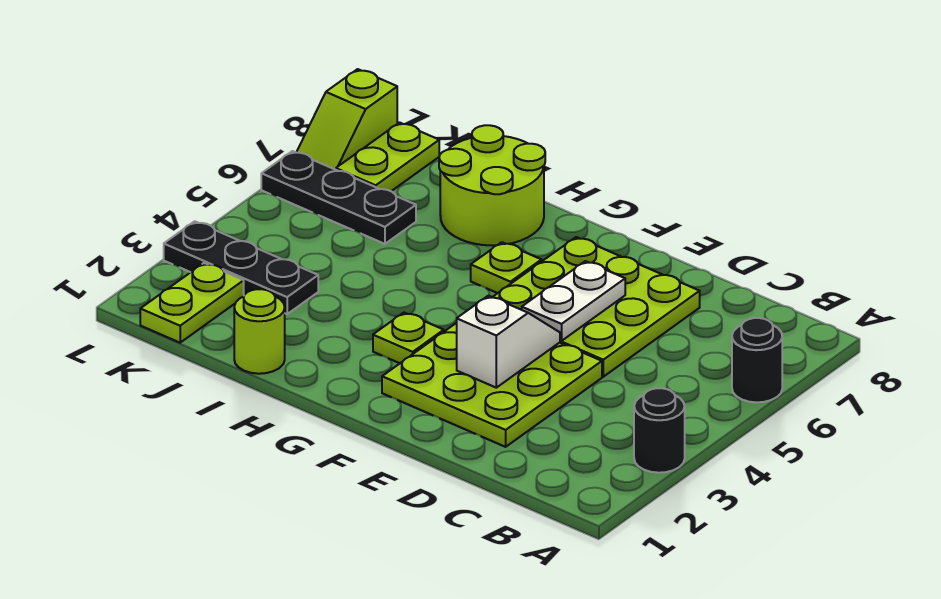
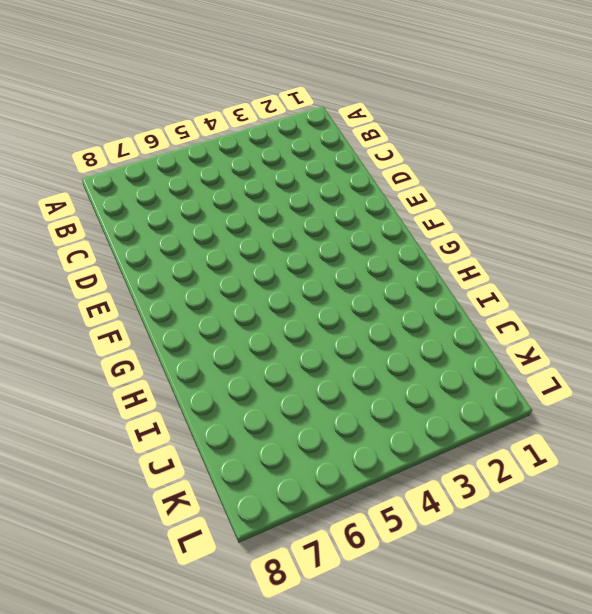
none -> black 1x1 round brick [634,388,685,473]
none -> black 1x1 round brick [732,318,782,402]
none -> lime 3x3 plate [382,323,602,447]

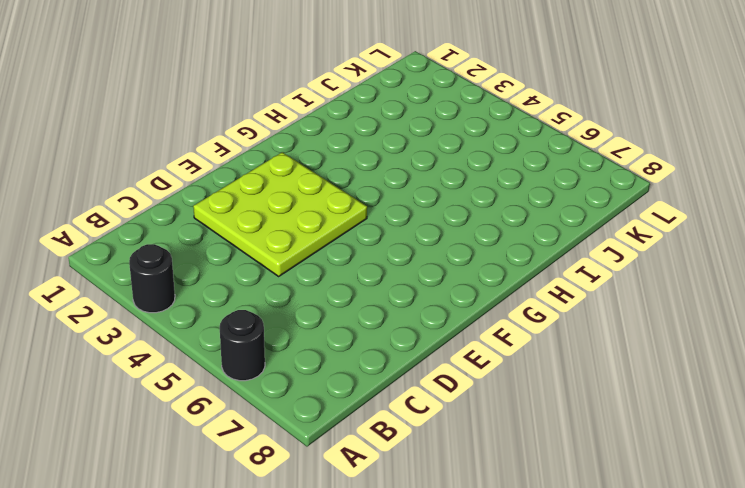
none -> lime 3x3 plate [493,237,700,377]
none -> lime 1x1 plate [373,313,444,363]
none -> lime 1x1 plate [471,242,542,293]

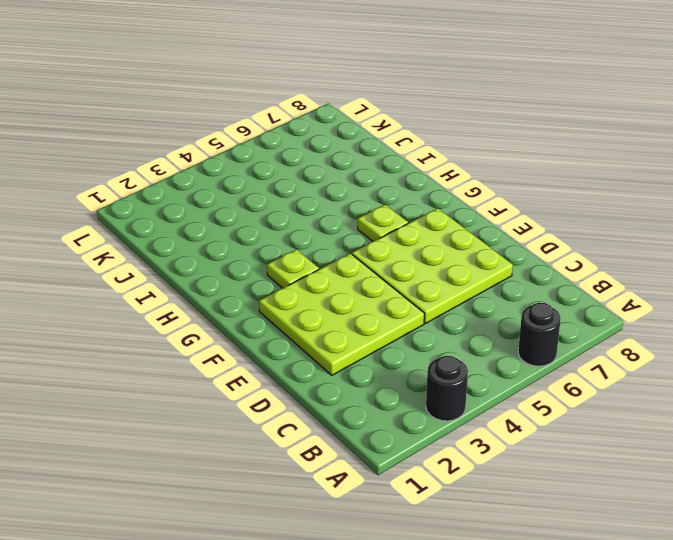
none -> lime 2x2 round brick [439,125,545,245]
none -> lime 1x1 round brick [234,289,285,374]
none -> black 1x3 plate [164,221,318,314]

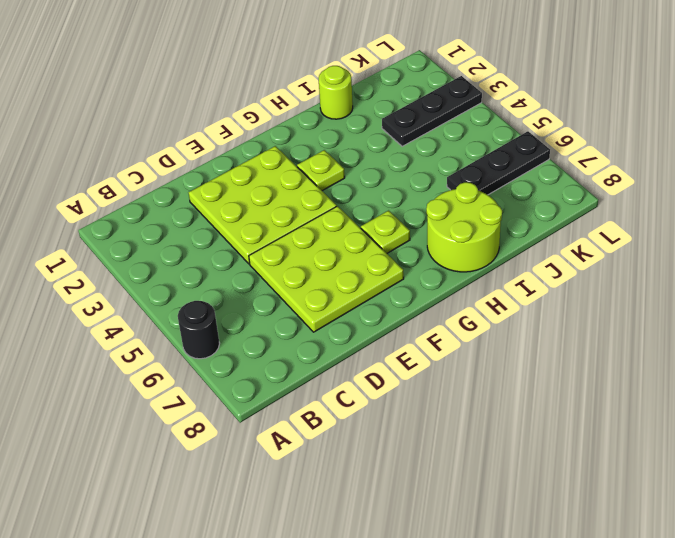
none -> black 1x1 round brick [634,388,685,473]
none -> lime 1x2 plate [140,263,244,343]
none -> lime 1x2 plate [336,123,439,191]

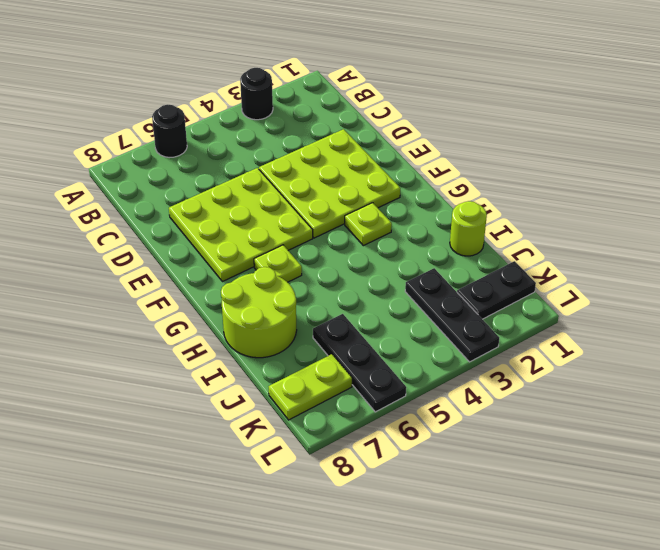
black 1x2 plate [457,261,536,319] -> lime 1x2 plate [140,263,244,343]
none -> lime 1x2 slope [296,69,397,170]
none -> white 1x2 slope [457,296,560,388]
none -> white 1x2 plate [522,261,625,341]

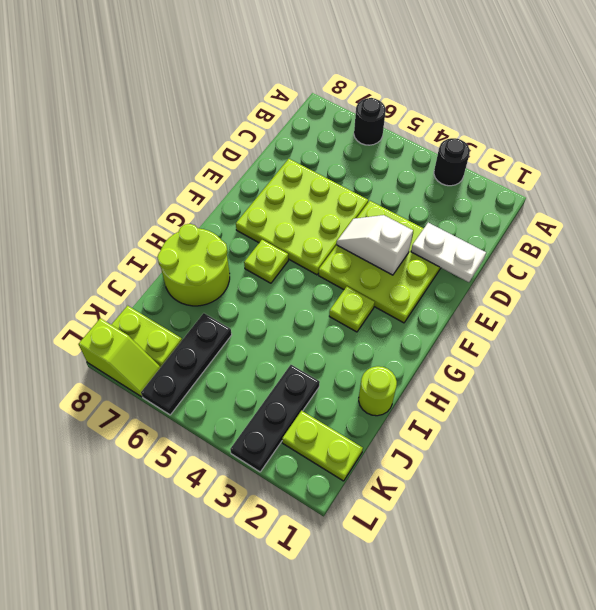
white 1x2 plate [411,223,486,282] -> white 1x2 plate moved to [522,261,625,341]

